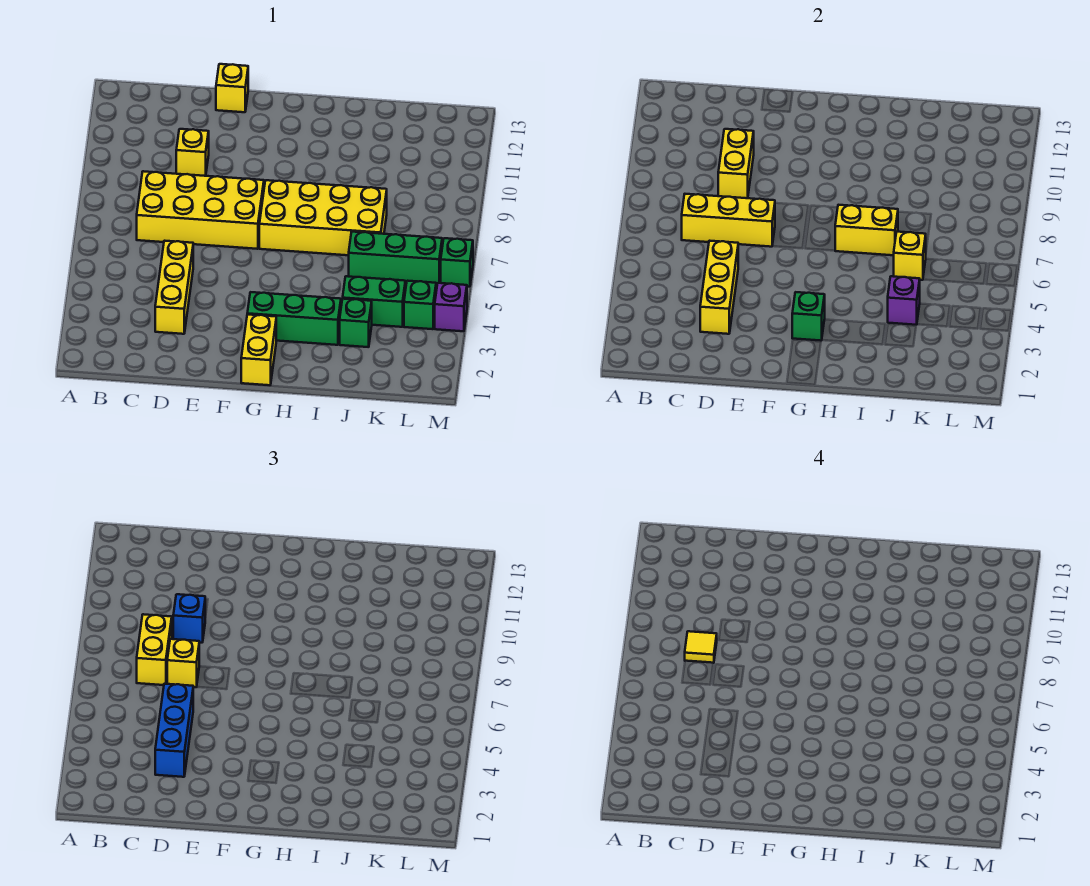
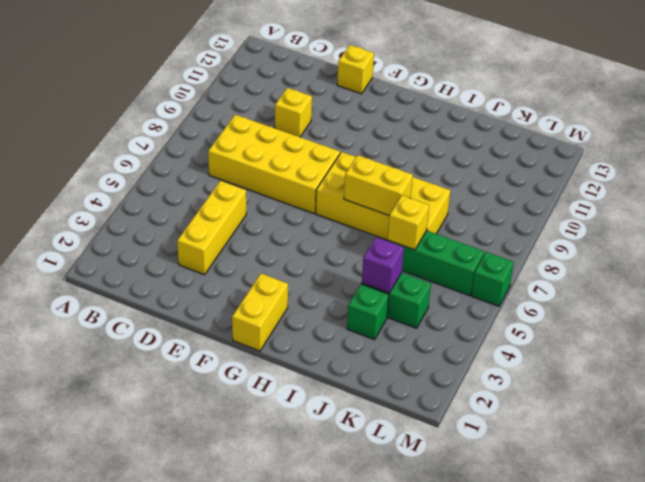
none -> green 1x3 brick [247,292,341,345]
none -> green 1x1 brick [404,281,436,329]
none -> purple 1x1 brick [435,283,467,331]

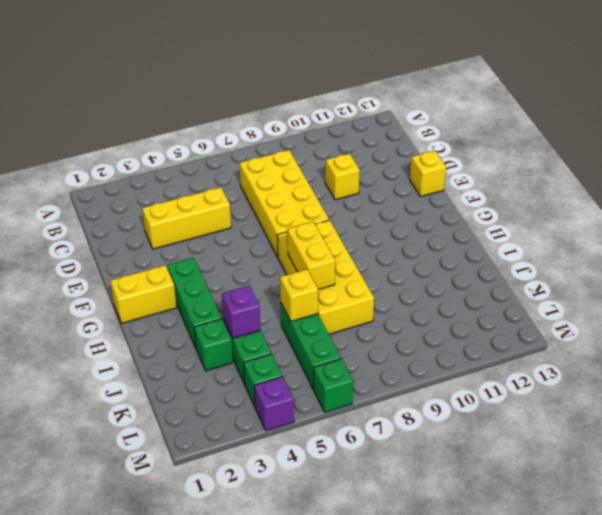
none -> yellow 1x3 brick [682,194,775,247]
none -> yellow 1x3 brick [700,241,738,334]
none -> yellow 1x2 brick [718,129,754,198]

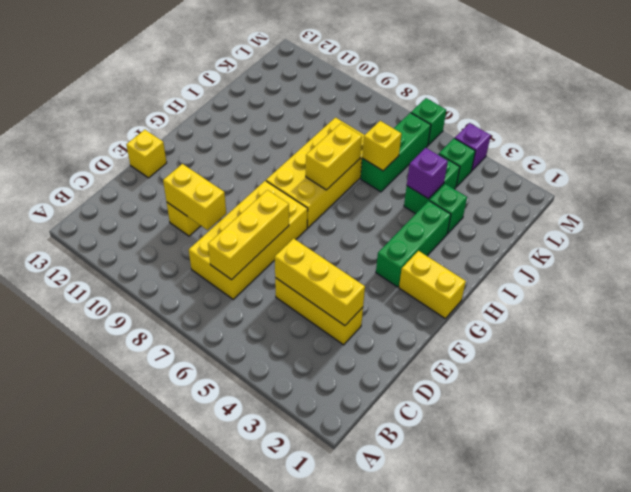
none -> green 1x1 brick [792,292,825,341]
none -> yellow 1x2 brick [137,614,172,685]
none -> blue 1x3 brick [155,684,193,777]

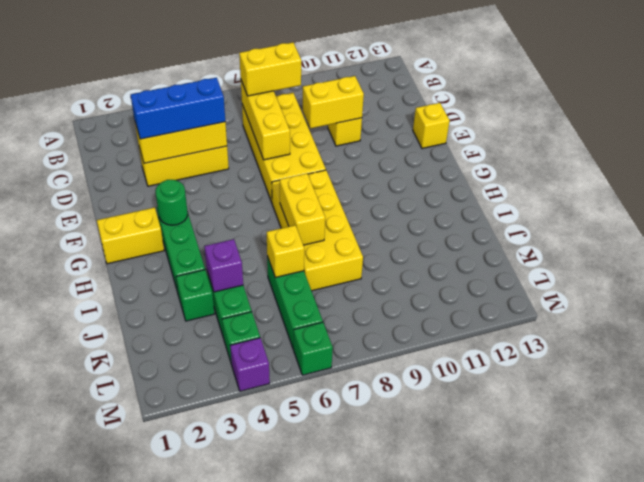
green 1x1 round brick [155,180,188,225] -> green 1x1 brick [792,292,825,341]
none -> yellow 1x1 brick [167,639,199,687]
none -> blue 1x1 brick [173,594,205,643]
none -> yellow 1x1 tile [685,631,717,663]

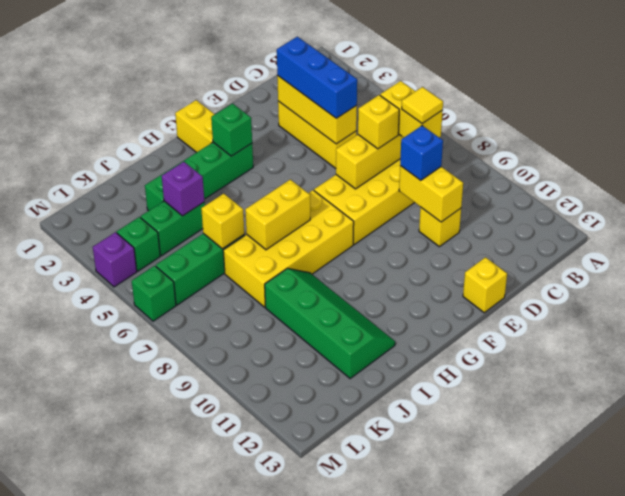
green 2x4 slope [265,268,395,378] -> none

